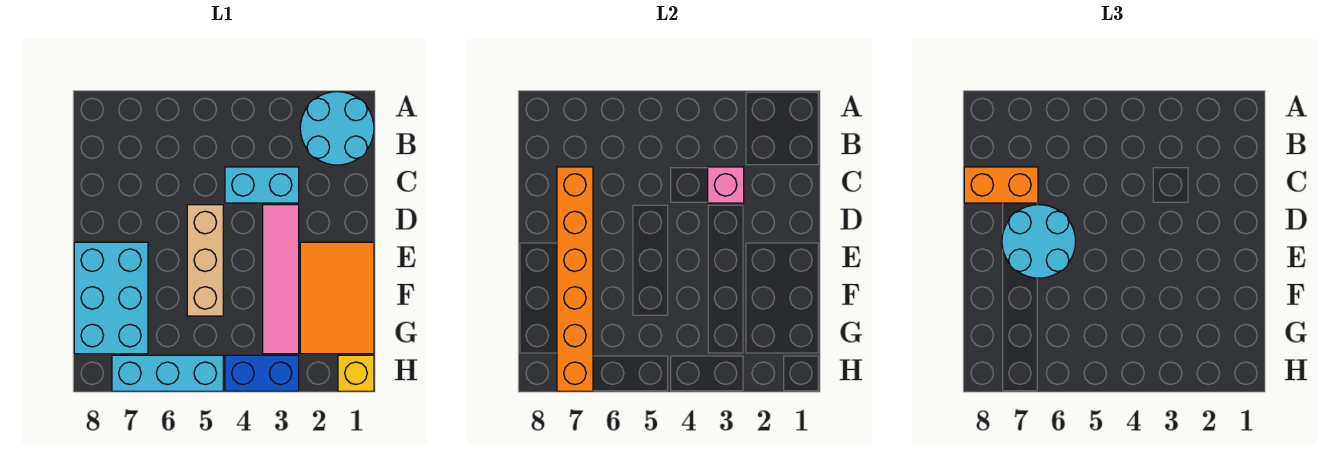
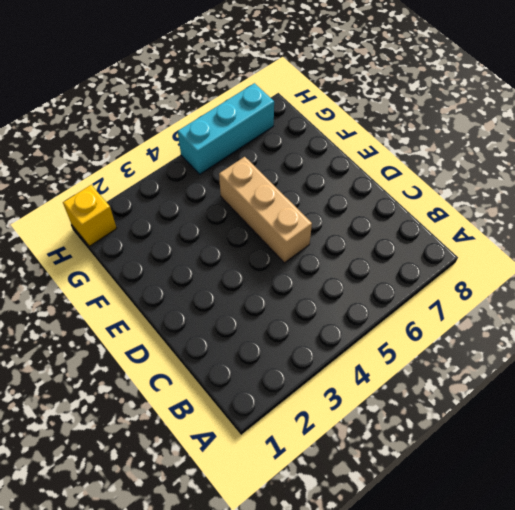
none -> cyan 2x2 round brick [300,92,374,165]
none -> cyan 1x2 brick [225,167,299,203]
none -> pink 1x4 tile [263,205,299,354]

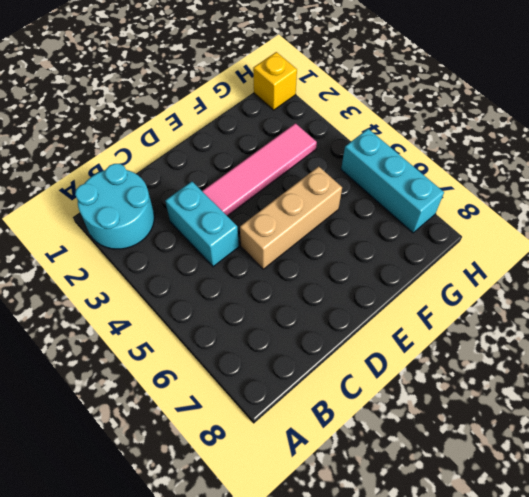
none -> orange 2x3 tile [300,242,374,354]
none -> cyan 2x3 brick [74,242,148,354]
none -> blue 1x2 brick [225,355,299,391]

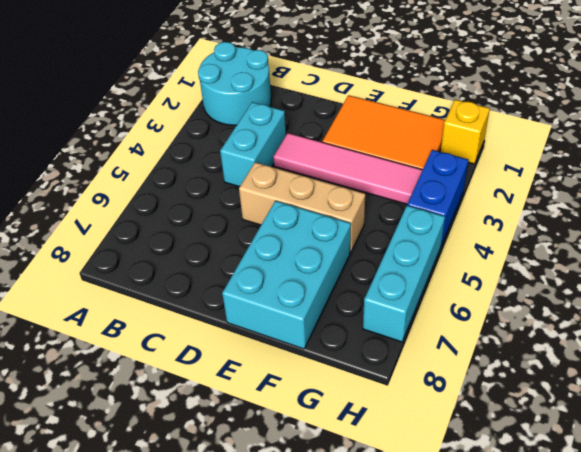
cyan 2x3 brick [222,201,351,349] -> cyan 2x3 brick turned to [74,242,148,354]
none -> pink 1x1 brick [708,167,744,203]
none -> orange 1x6 brick [557,167,593,391]
none -> orange 1x2 brick [964,167,1038,203]

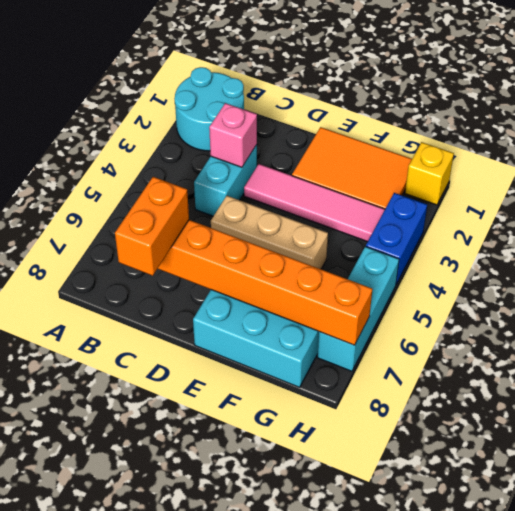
none -> cyan 2x2 round brick [1002,205,1076,278]

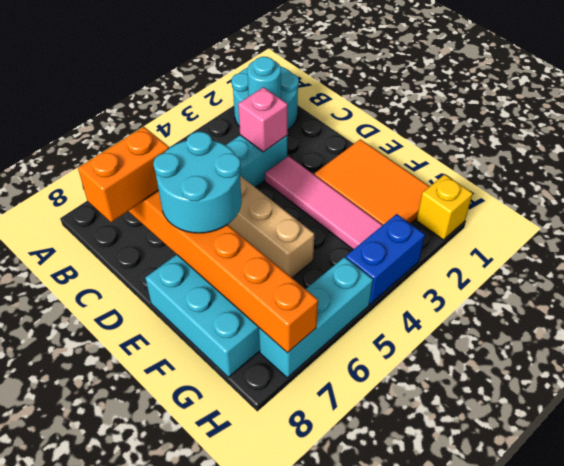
cyan 1x1 round brick [247,57,281,99] -> none

